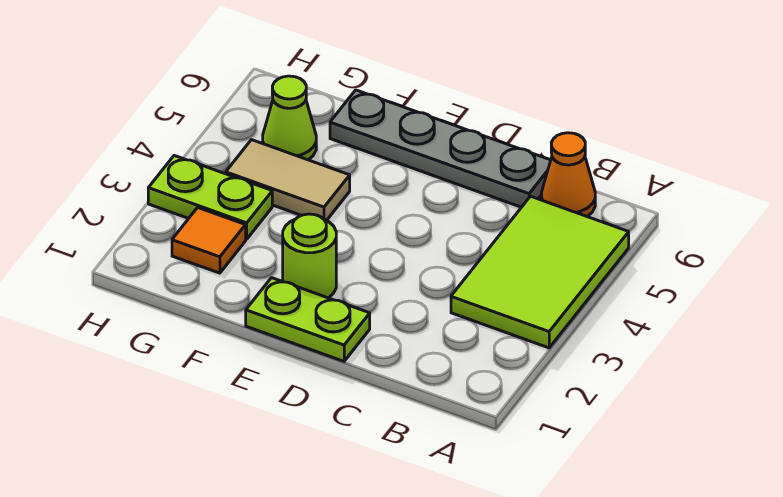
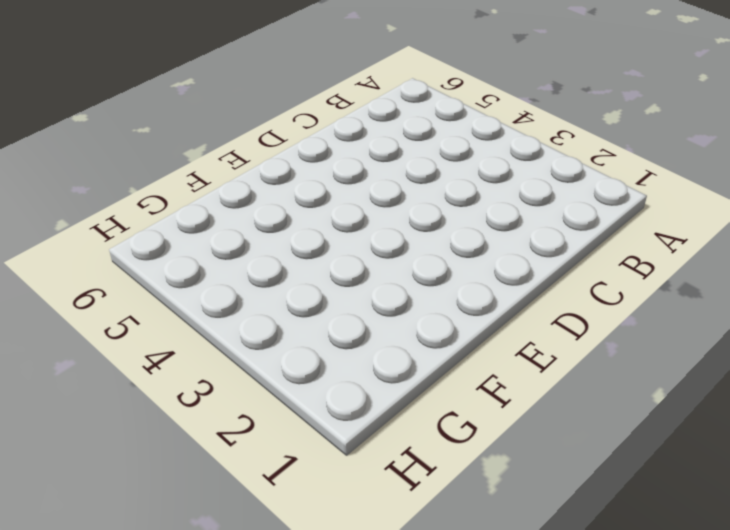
none -> lime 2x3 tile [451,196,629,348]
none -> orange 1x1 cone [542,133,595,217]

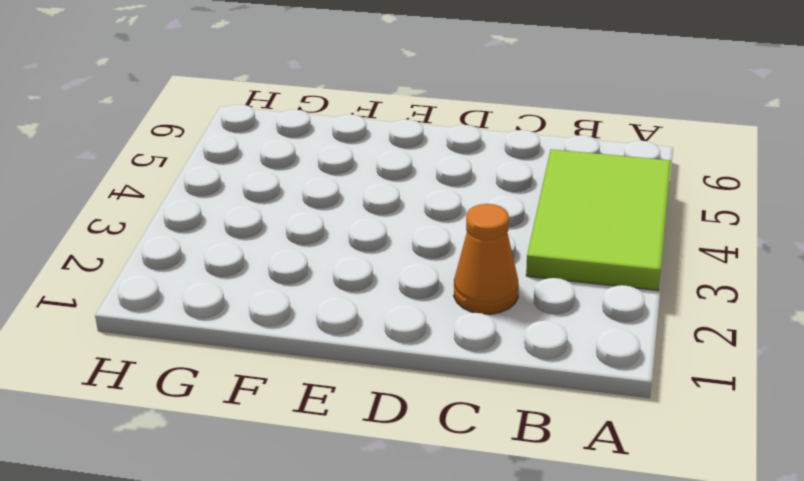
orange 1x1 cone [454,204,519,314] -> orange 1x1 cone moved to [542,133,595,217]
none -> grey 1x4 plate [330,90,551,207]
none -> lime 1x2 plate [246,278,370,361]

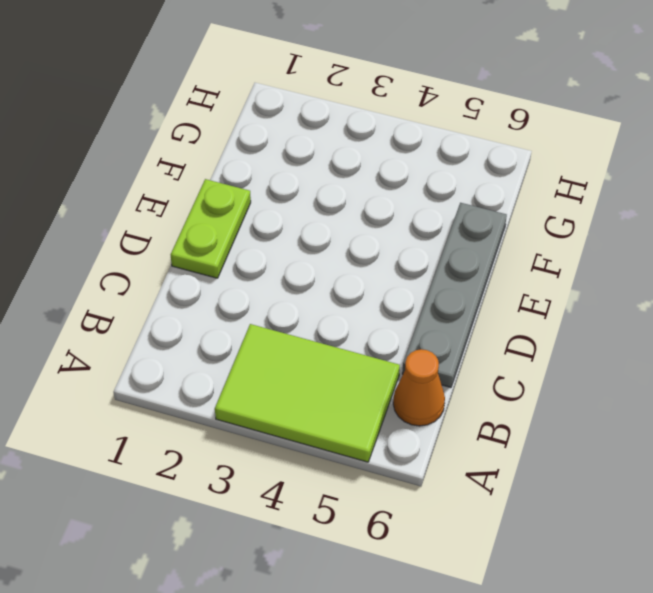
none -> lime 1x1 round brick [283,214,336,298]
none -> tan 1x2 tile [226,140,350,221]

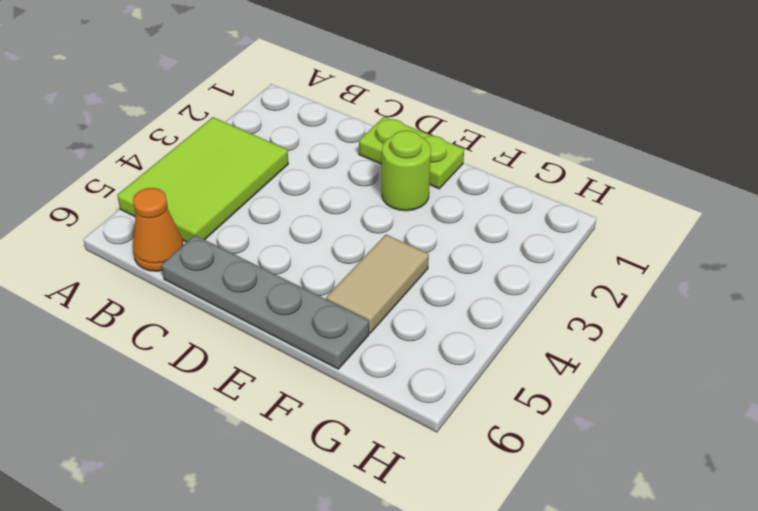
tan 1x2 tile [326,235,429,333] -> tan 1x2 tile turned to [226,140,350,221]
none -> orange 1x1 tile [172,208,246,273]
none -> lime 1x2 plate [148,156,272,239]

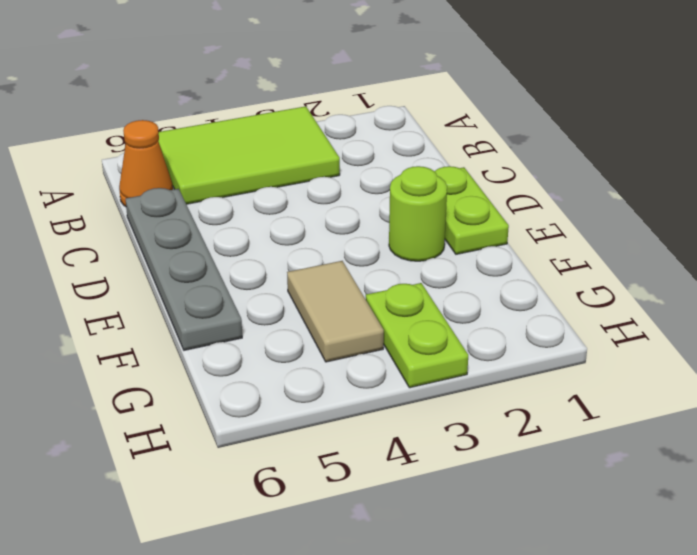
none -> orange 1x1 tile [172,208,246,273]
none -> lime 1x1 cone [263,76,316,160]

